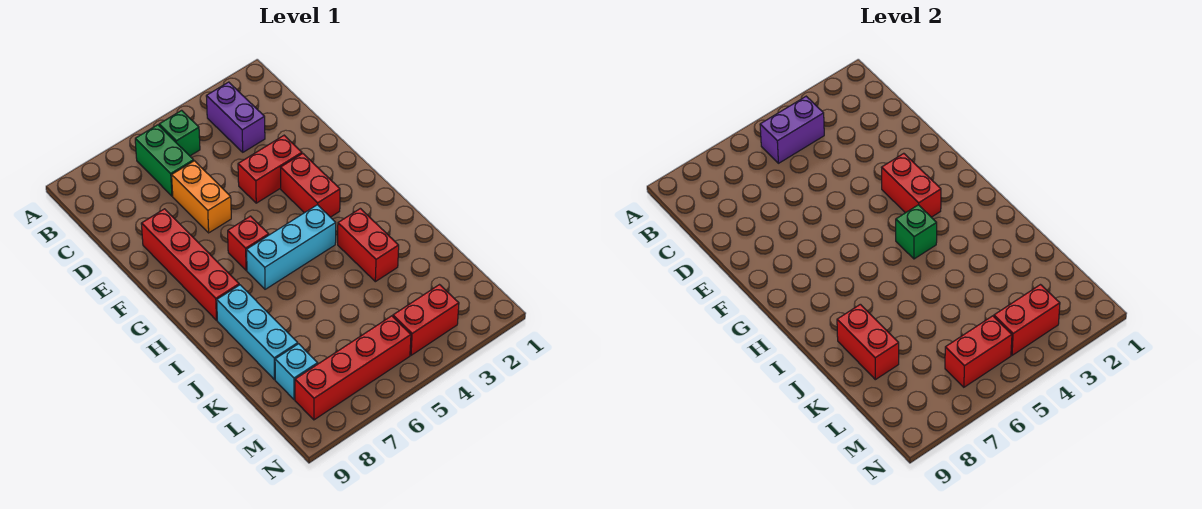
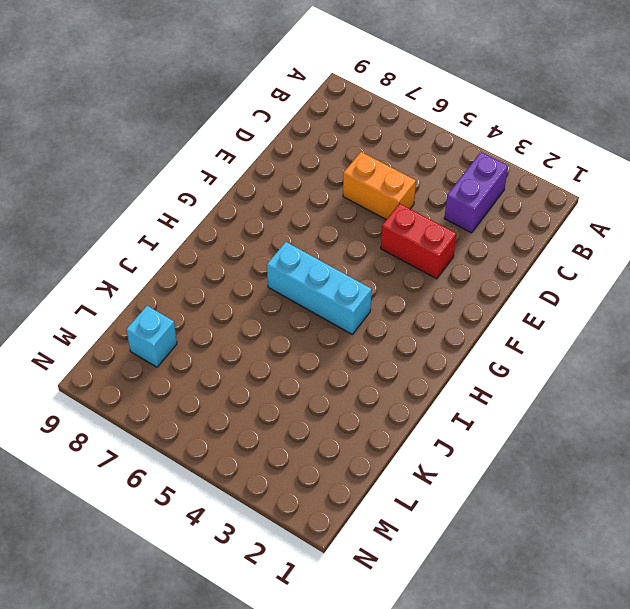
orange 1x2 brick [343,152,416,220] -> orange 1x2 brick turned to [172,161,231,233]
none -> green 1x1 brick [159,110,200,156]
none -> green 1x2 brick [135,125,194,196]
none -> red 1x4 brick [141,209,239,320]

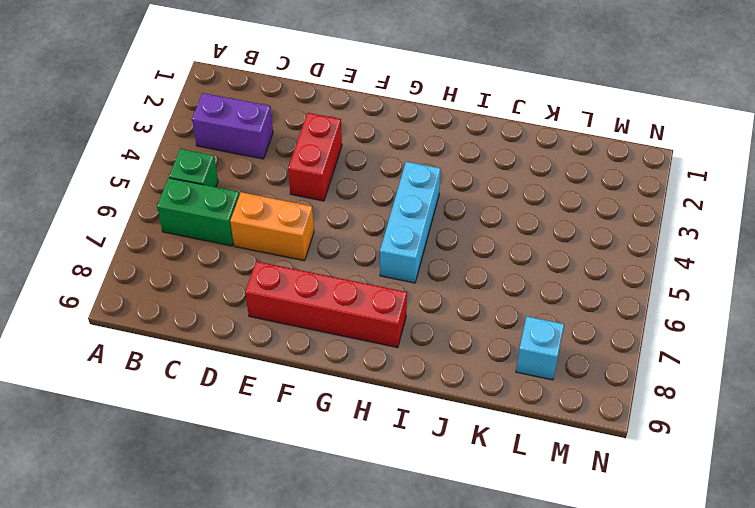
none -> red 1x2 brick [280,153,340,217]
none -> red 1x1 brick [228,216,269,270]
none -> red 1x2 brick [338,208,399,282]

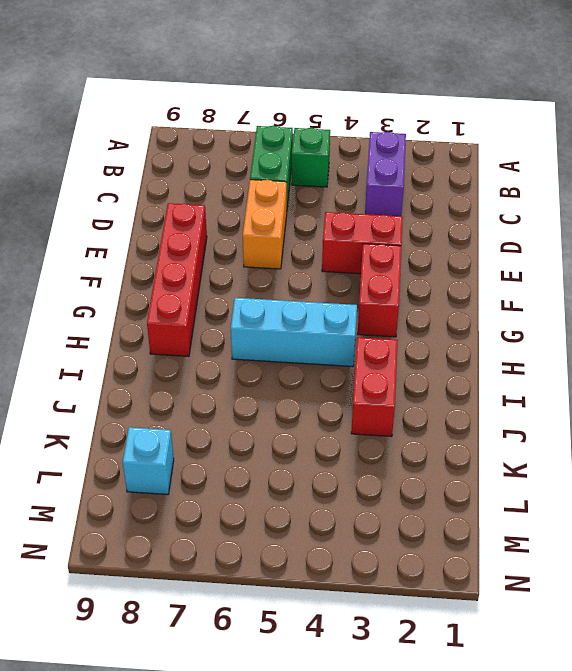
none -> red 1x1 brick [228,216,269,270]
none -> cyan 1x3 brick [217,285,298,380]
none -> red 1x2 brick [393,285,459,355]

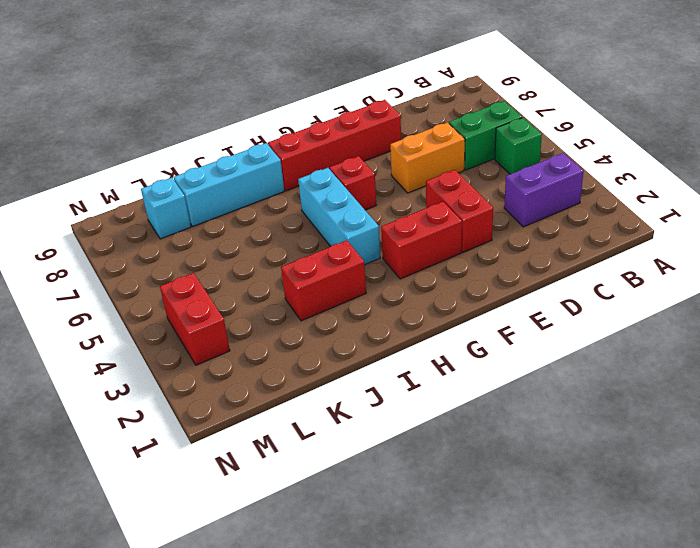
none -> red 1x4 brick [295,316,411,420]
none -> purple 1x2 brick [760,96,824,163]
none -> red 1x2 brick [881,153,941,217]

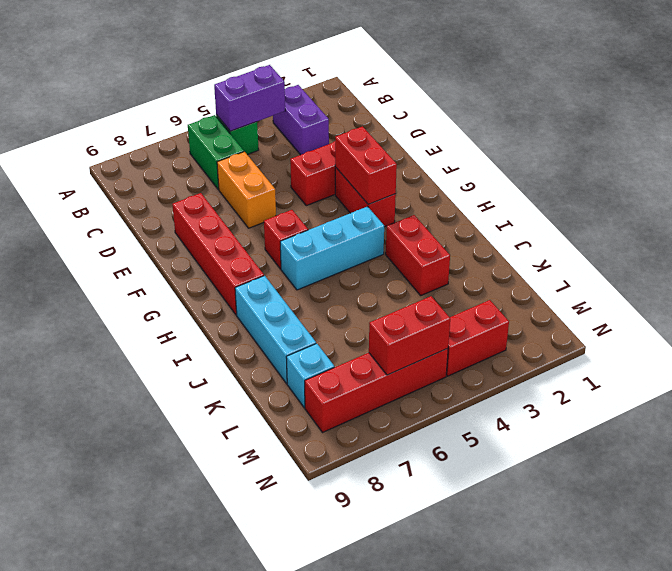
none -> green 1x1 brick [896,205,937,259]
none -> red 1x2 brick [837,304,899,380]
none -> red 1x2 brick [994,285,1060,355]

